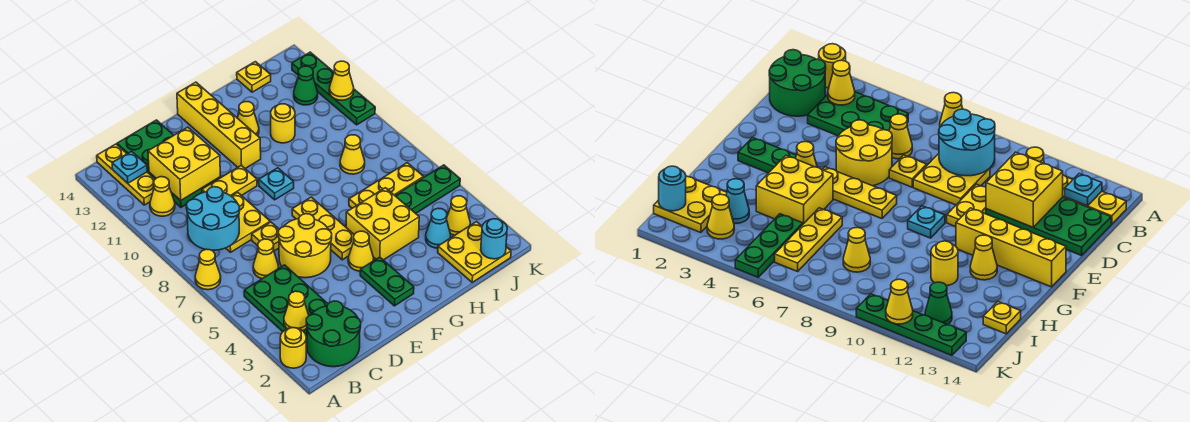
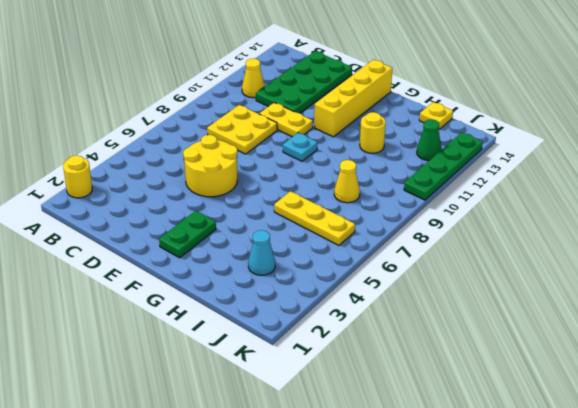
none -> yellow 1x1 cone [195,249,221,290]
none -> green 2x2 round brick [306,301,361,367]
none -> green 2x3 plate [244,265,328,336]
none -> yellow 1x3 plate [97,144,155,205]

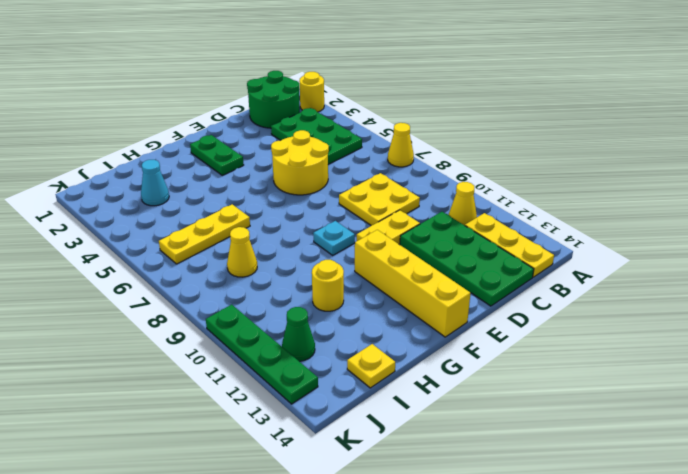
none -> yellow 1x1 cone [253,239,279,279]
none -> yellow 1x1 plate [252,222,279,251]
none -> yellow 1x1 cone [348,231,374,271]
none -> yellow 1x3 plate [292,197,354,260]

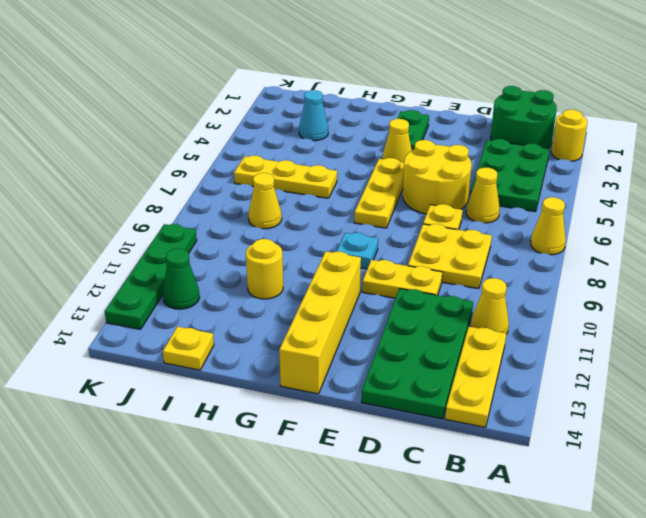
none -> yellow 2x2 brick [346,188,419,260]
none -> yellow 1x1 cone [238,102,259,136]
none -> yellow 2x2 plate [438,222,511,282]
none -> green 1x3 plate [395,165,460,213]

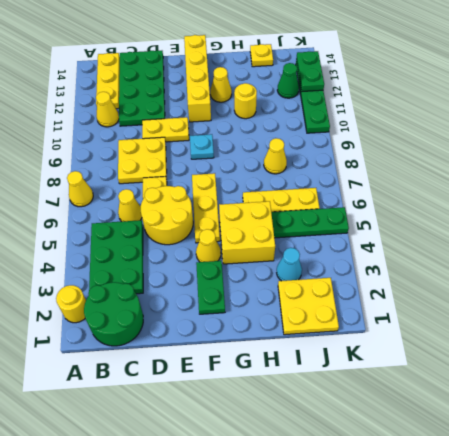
green 1x2 plate [296,51,324,91] -> none
none -> yellow 1x1 cone [447,196,470,235]
none -> yellow 1x1 cone [284,291,309,331]
none -> cyan 2x2 round brick [186,187,240,250]
none -> cyan 1x1 plate [112,151,147,183]

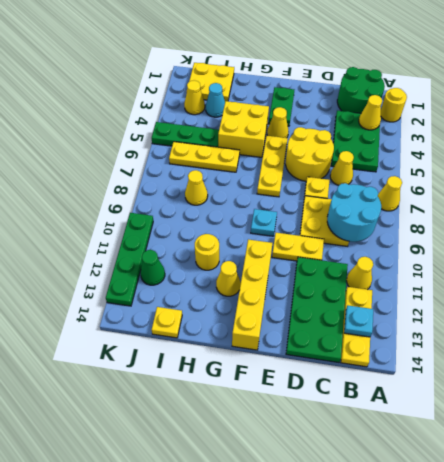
none -> yellow 2x2 brick [148,127,220,200]
none -> cyan 1x1 round brick [481,219,507,259]
none -> yellow 1x1 cone [329,61,354,100]

